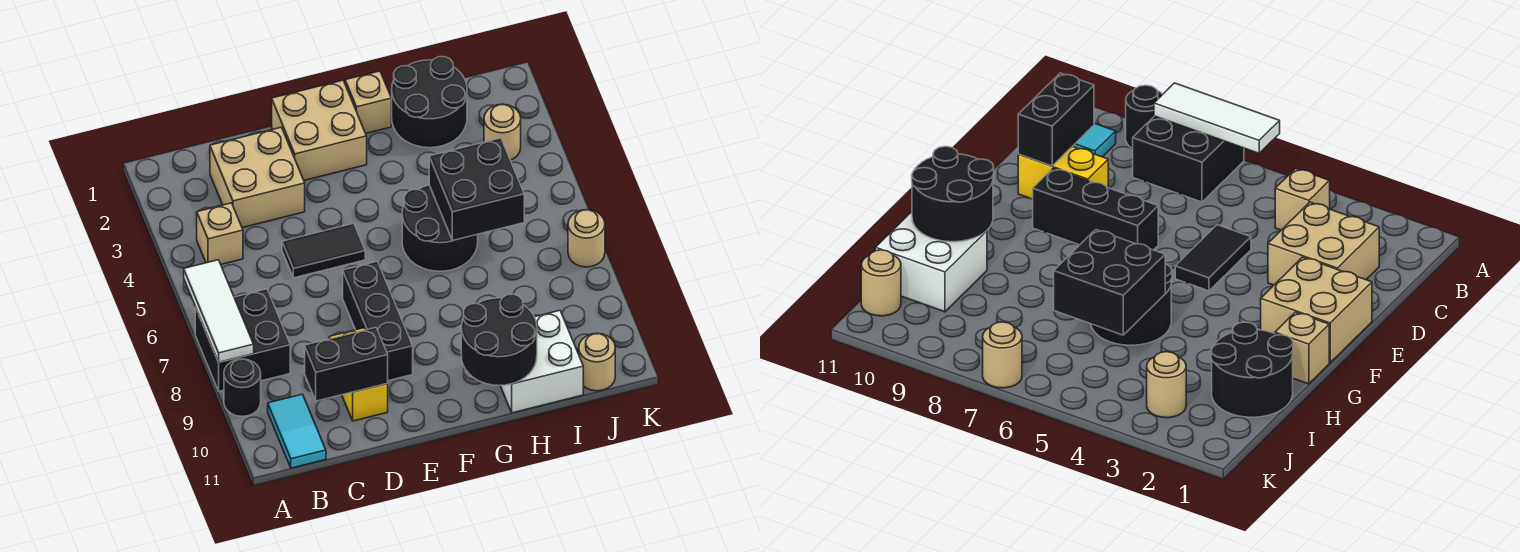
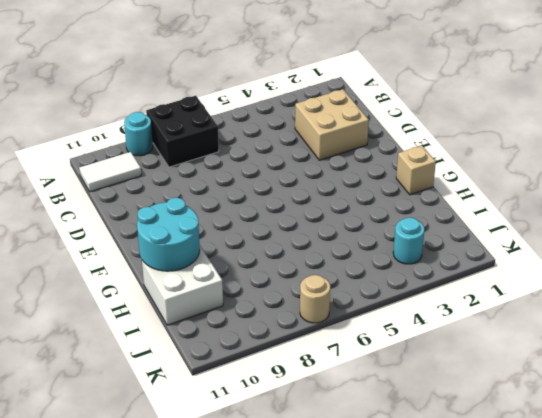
cyan 1x1 round brick [124,112,153,156] -> black 1x1 round brick [224,359,261,416]
white 1x2 tile [79,152,141,192] -> cyan 1x2 tile [268,394,326,468]
cyan 2x2 round brick [137,198,200,271] -> black 2x2 round brick [461,294,537,385]
cyan 1x1 round brick [393,217,424,264] -> tan 1x1 round brick [484,104,521,160]
none -> tan 1x1 brick [197,203,243,264]
none -> black 1x2 tile [282,223,365,278]
none -> yellow 1x2 brick [329,328,388,421]

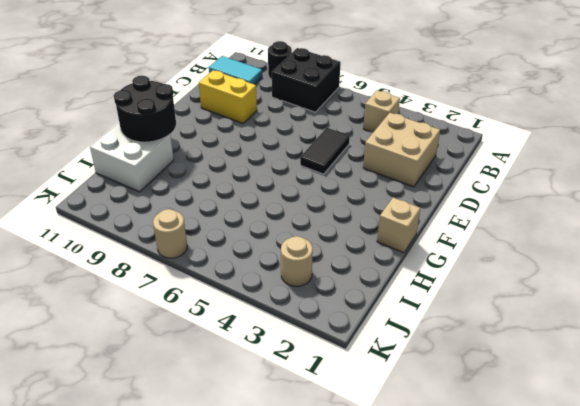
none -> tan 2x2 brick [272,80,367,180]
none -> black 1x3 brick [343,261,413,381]
none -> black 2x2 round brick [402,185,478,271]

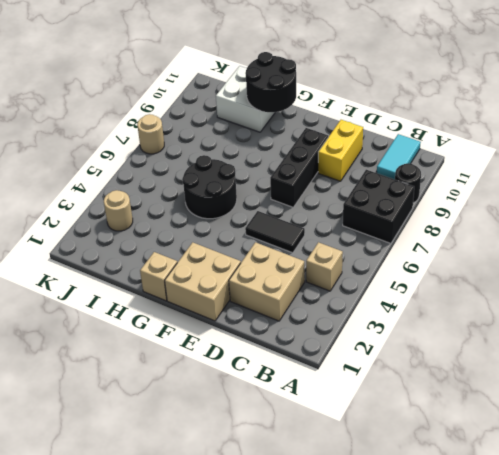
none -> black 2x2 round brick [392,57,467,148]
none -> tan 1x1 round brick [579,333,615,391]
none -> white 1x3 tile [184,260,254,362]

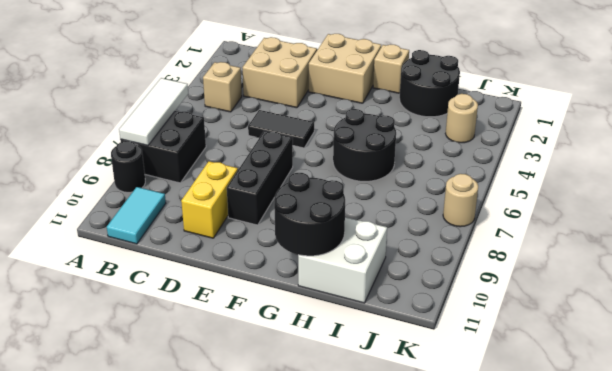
none -> tan 1x1 round brick [579,333,615,391]
none -> black 1x2 brick [305,327,388,401]
none -> black 2x2 brick [429,138,524,241]

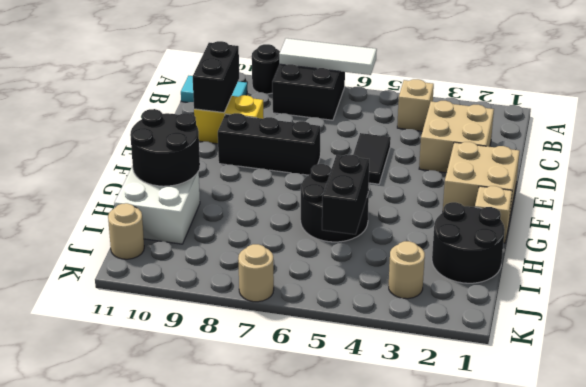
black 1x2 brick [322,155,369,235] -> black 2x2 brick [429,138,524,241]

